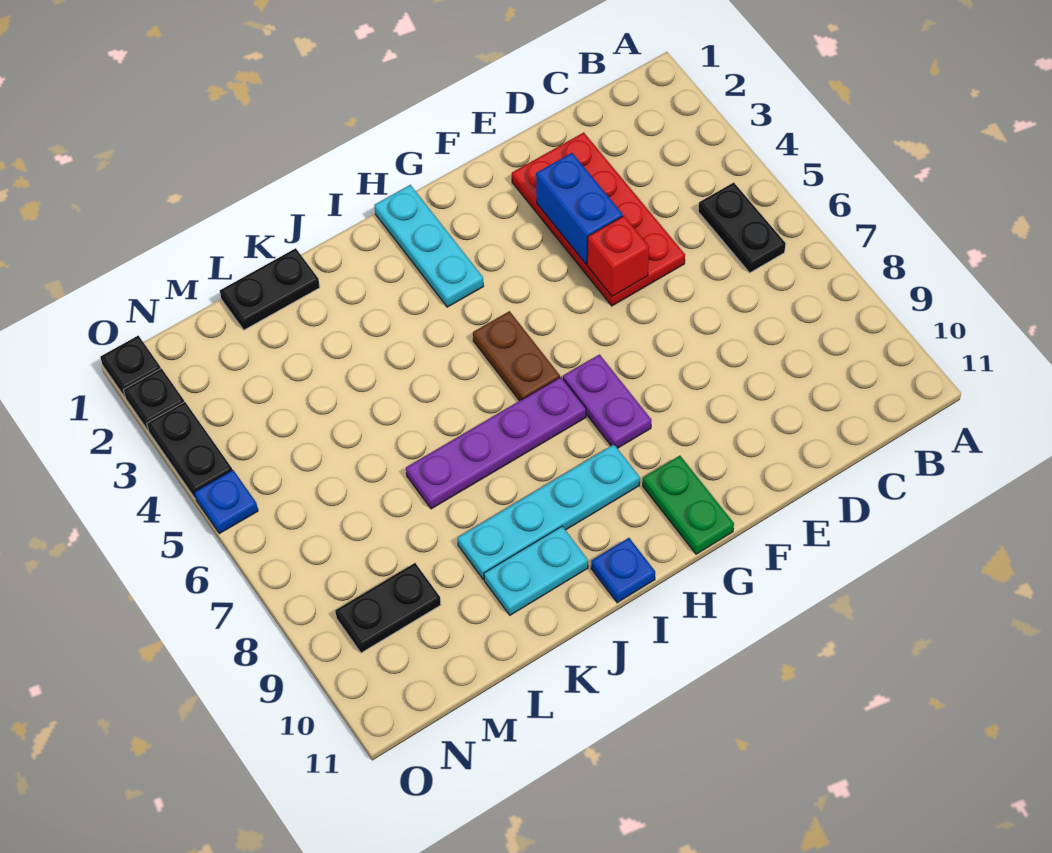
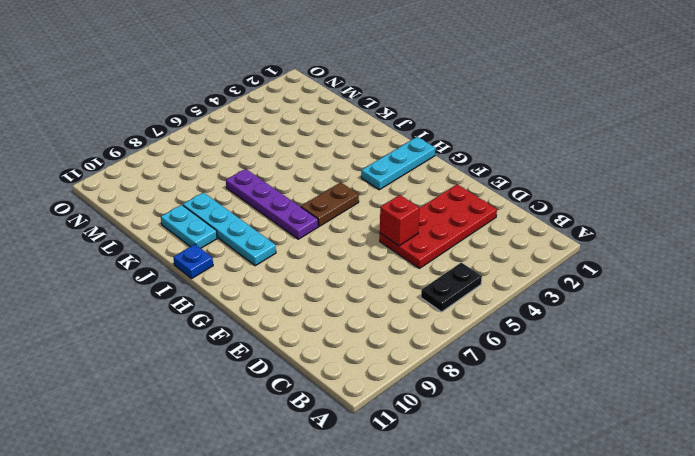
none -> purple 1x2 plate [563,354,651,448]
none -> green 1x2 plate [643,456,734,554]
none -> black 1x2 plate [220,248,320,330]

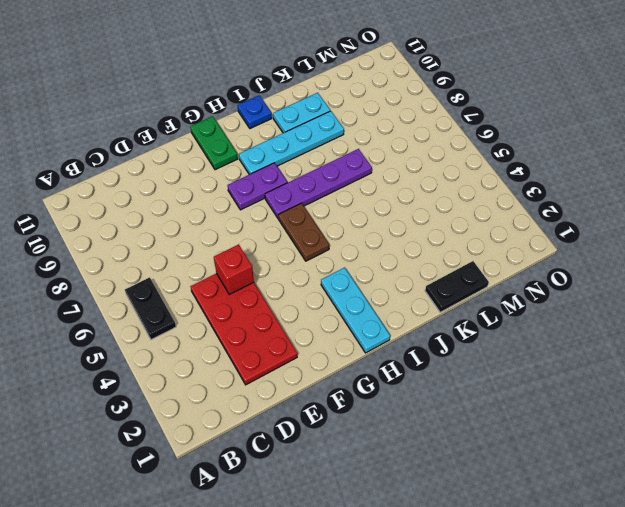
purple 1x2 plate [228,163,287,210] -> purple 1x2 plate turned to [563,354,651,448]
none -> black 1x2 plate [335,563,441,653]
none -> black 1x1 plate [100,336,161,397]
none -> black 1x1 plate [123,368,184,430]

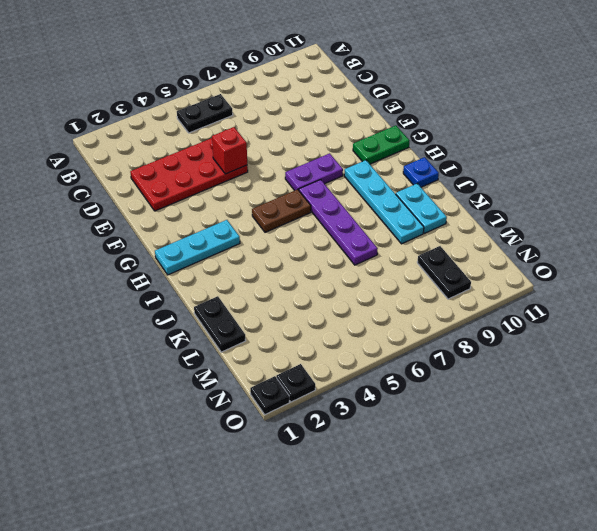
none -> black 1x2 plate [147,402,232,499]
none -> blue 1x1 plate [194,470,258,534]
none -> blue 1x2 brick [536,153,623,264]

